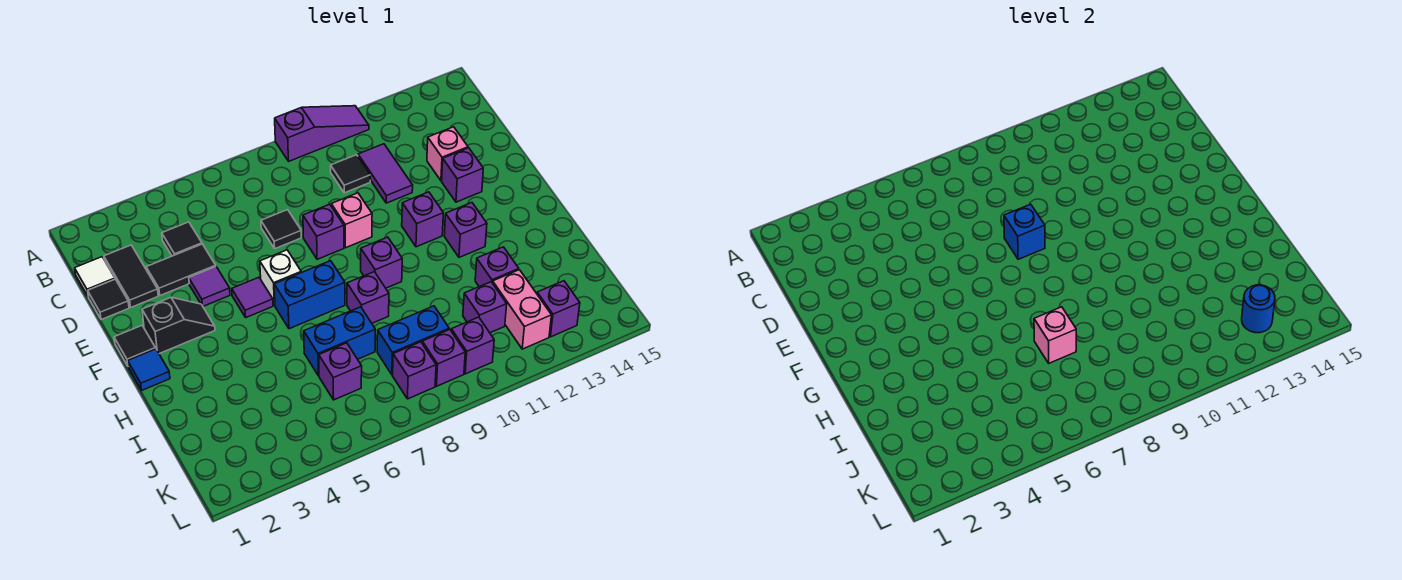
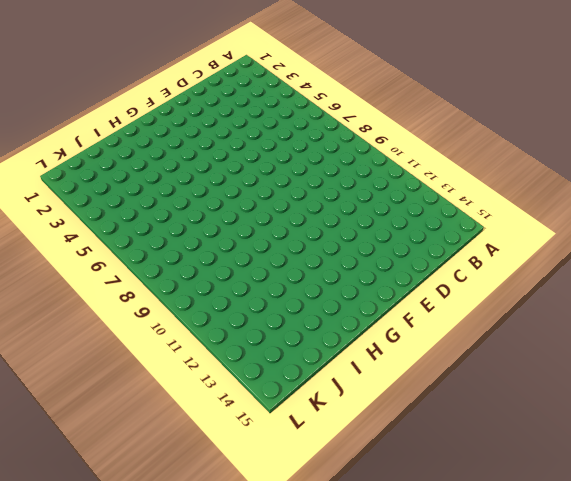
none -> purple 1x3 slope [275,106,369,161]
none -> white 1x1 tile [75,257,115,296]
none -> black 1x2 tile [104,245,158,307]
none -> black 1x1 tile [162,222,202,256]

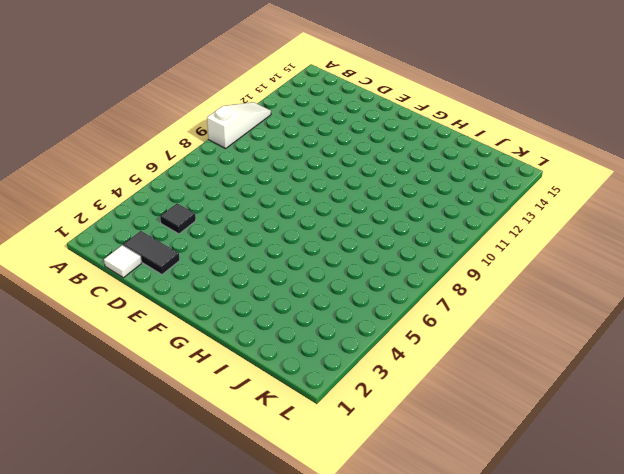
white 1x3 slope [207,102,271,148] -> purple 1x3 slope [275,106,369,161]
none -> black 1x1 tile [331,155,370,193]
none -> purple 1x2 tile [358,144,413,203]
none -> black 1x1 tile [88,279,129,320]
none -> black 1x2 tile [146,244,216,296]

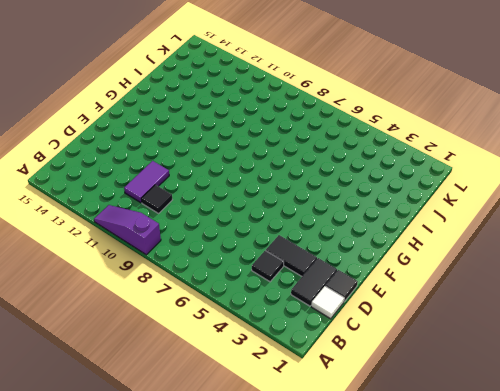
none -> black 1x1 tile [261,210,301,249]
none -> pink 1x1 brick [427,127,468,181]
none -> purple 1x1 tile [189,267,230,306]
none -> purple 1x1 brick [303,204,344,259]

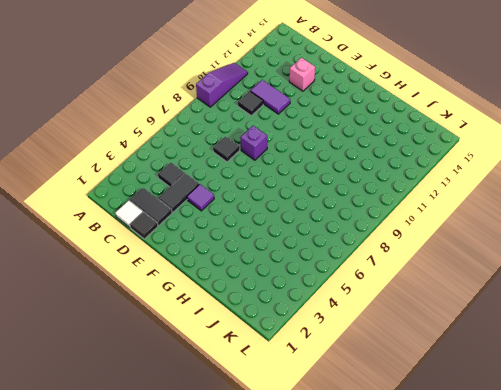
none -> pink 1x1 brick [331,193,372,248]
none -> purple 1x1 brick [442,148,483,202]
none -> black 1x1 tile [114,326,156,366]
none -> black 1x2 slope [142,297,215,354]

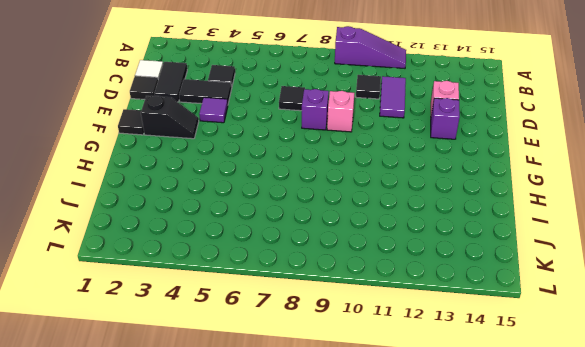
none -> purple 1x1 tile [232,277,273,317]
none -> white 1x1 brick [260,250,301,306]
none -> purple 1x1 brick [402,192,443,247]
none -> blue 1x1 tile [128,349,170,390]

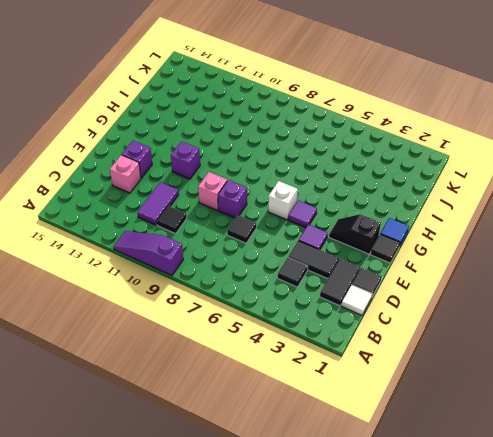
none -> blue 1x2 brick [274,261,345,329]
none -> purple 1x1 brick [361,237,402,288]
none -> purple 1x1 brick [444,203,487,257]
none -> purple 1x1 brick [347,272,389,323]

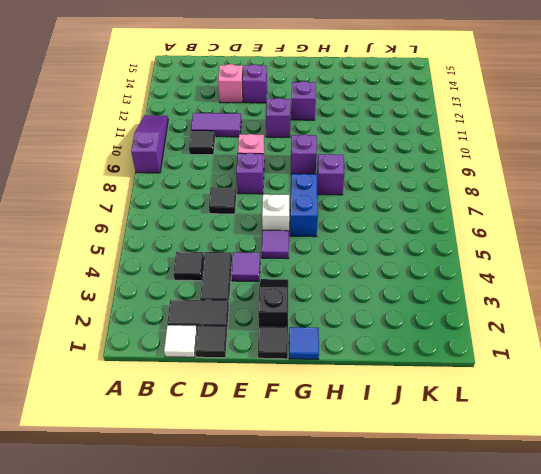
none -> blue 1x2 brick [304,307,375,376]
none -> purple 1x1 brick [475,247,519,287]
none -> purple 1x1 brick [319,343,362,400]
none -> blue 1x2 brick [377,306,449,375]

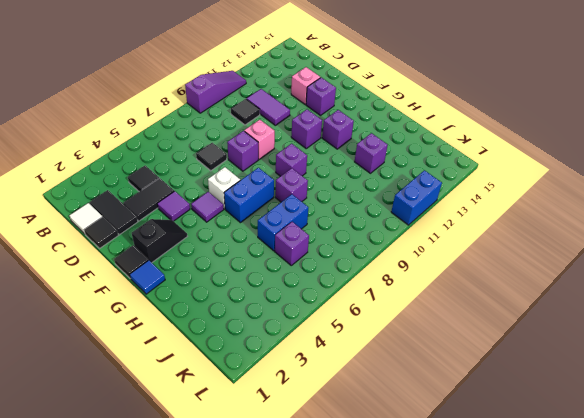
blue 1x2 brick [391,170,442,225] -> blue 1x2 brick moved to [377,306,449,375]
none -> purple 1x1 brick [463,282,507,333]
none -> pink 1x2 brick [493,270,552,349]
none -> purple 1x1 brick [393,342,436,399]
none -> purple 1x1 brick [422,329,465,386]

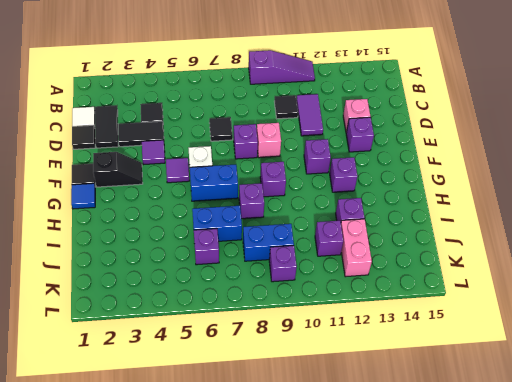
none -> purple 1x1 brick [393,342,436,399]
none -> purple 1x1 brick [451,317,494,374]
none -> purple 1x1 brick [537,281,580,337]
none -> blue 1x1 brick [1004,204,1045,259]

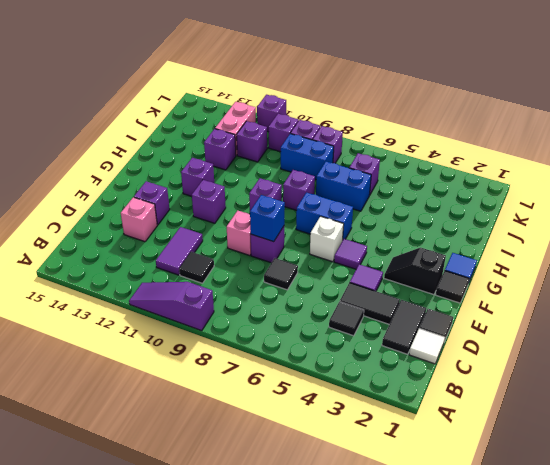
purple 1x1 brick [257,95,286,132] -> purple 1x1 brick moved to [537,281,580,337]
none -> pink 1x1 brick [1034,307,1076,363]
none -> blue 1x1 round brick [1242,285,1275,333]

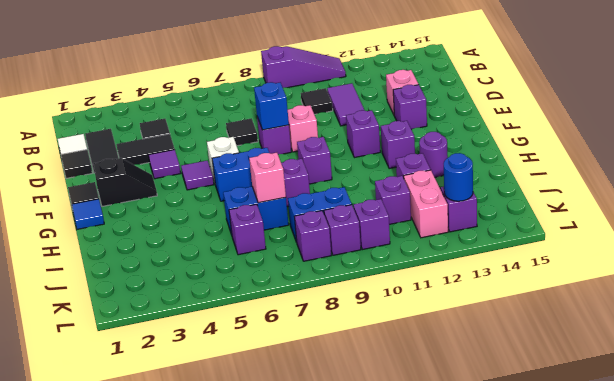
purple 1x1 round brick [419,132,448,177] -> none

